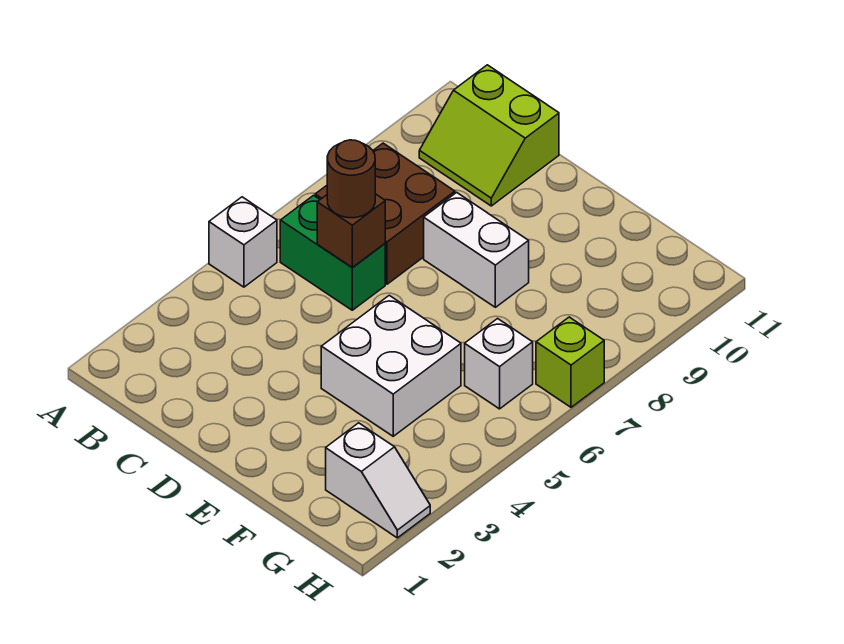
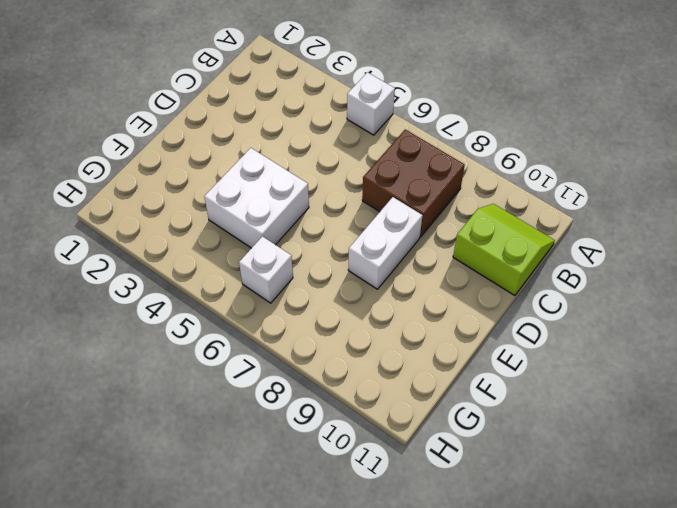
lime 2x2 slope [453,204,555,296] -> lime 2x2 slope turned to [419,65,559,206]
none -> green 1x2 brick [280,195,385,310]
none -> white 1x2 slope [326,423,430,538]

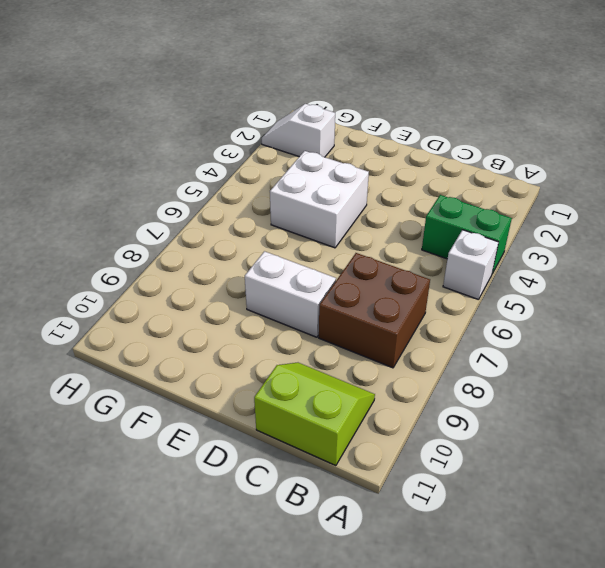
green 1x2 brick [422,195,512,274] -> green 1x2 brick moved to [280,195,385,310]
none -> white 1x1 brick [465,319,533,409]
none -> lime 1x1 brick [536,317,604,407]

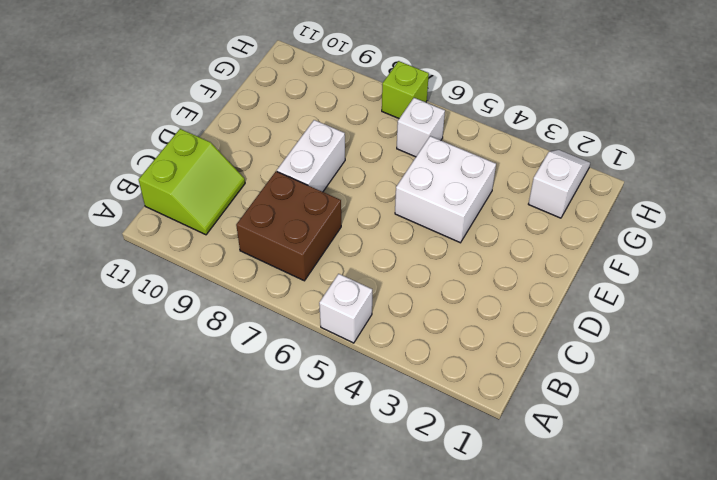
none -> green 1x2 brick [280,195,385,310]
none -> brown 1x1 brick [317,194,385,268]

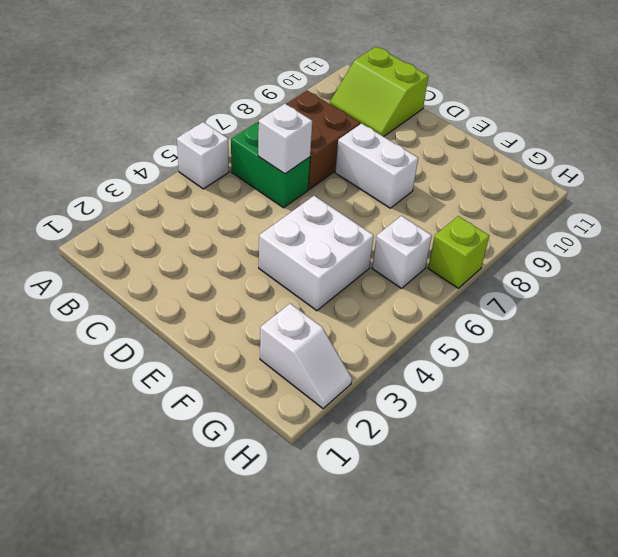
white 1x1 brick [258,104,312,174] -> brown 1x1 brick [317,194,385,268]
none -> brown 1x1 round brick [327,140,375,218]

